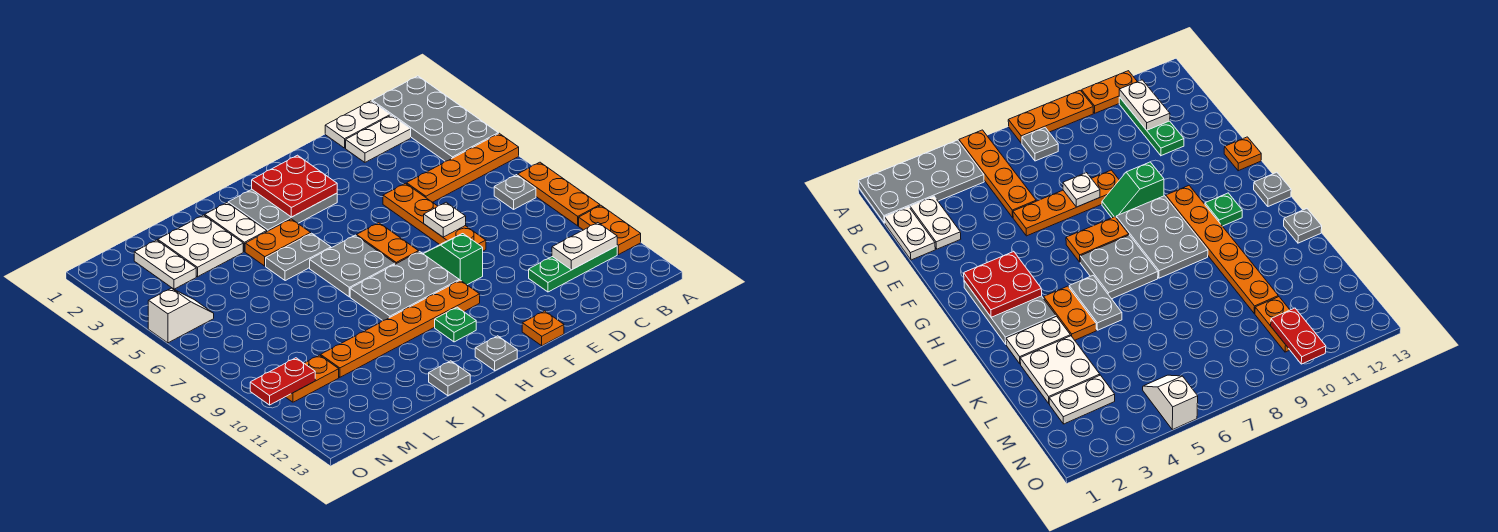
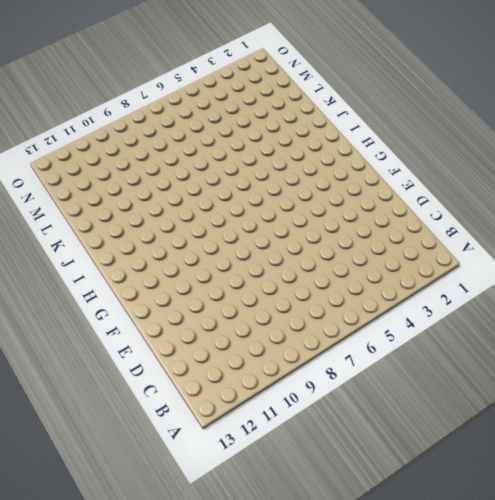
none -> grey 2x4 plate [372,76,498,161]
none -> orange 1x4 plate [407,133,519,202]
none -> orange 1x3 plate [518,162,600,226]
none -> orange 1x2 plate [579,206,641,255]

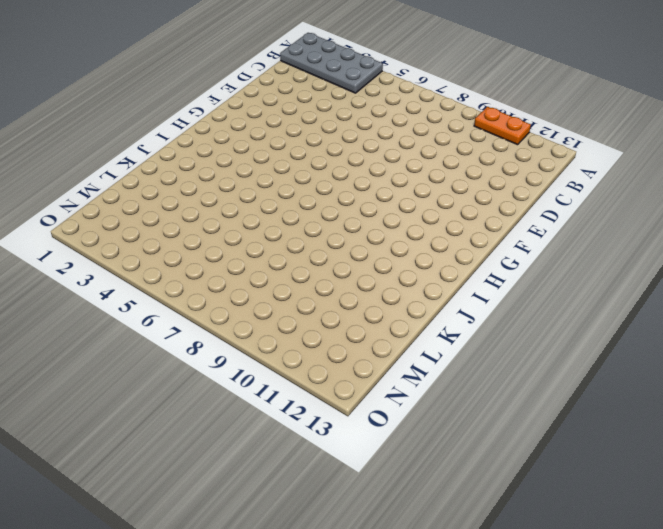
none -> orange 1x4 plate [407,133,519,202]
none -> orange 1x3 plate [518,162,600,226]
none -> grey 1x1 plate [494,175,536,209]
none -> green 1x3 plate [529,246,617,292]

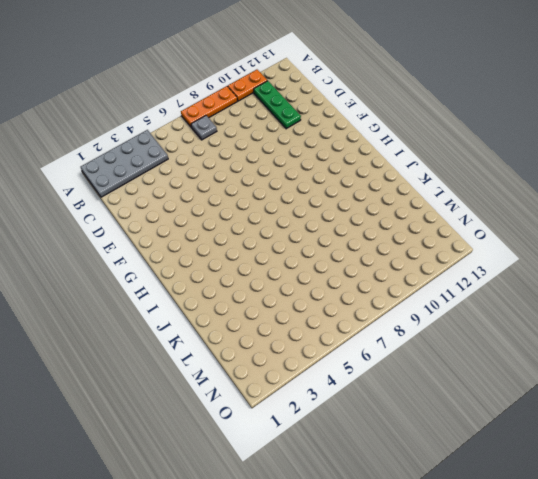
none -> orange 1x4 plate [407,133,519,202]
none -> white 1x2 plate [325,101,390,148]
none -> white 1x2 plate [346,115,411,162]
none -> orange 1x4 plate [383,183,486,251]

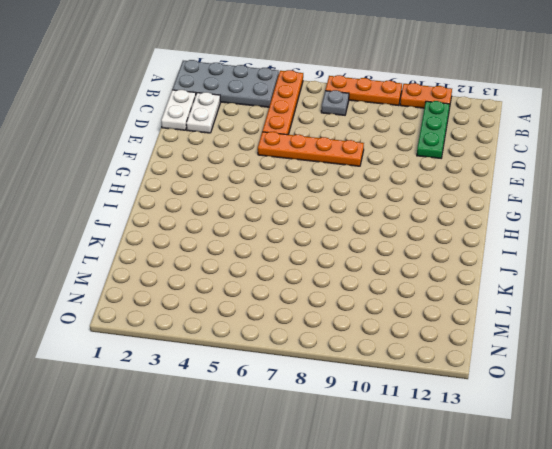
none -> green 1x2 slope [423,234,483,285]
none -> orange 1x1 plate [522,311,564,346]
none -> grey 2x3 plate [228,190,337,231]
none -> orange 1x2 plate [357,223,419,264]

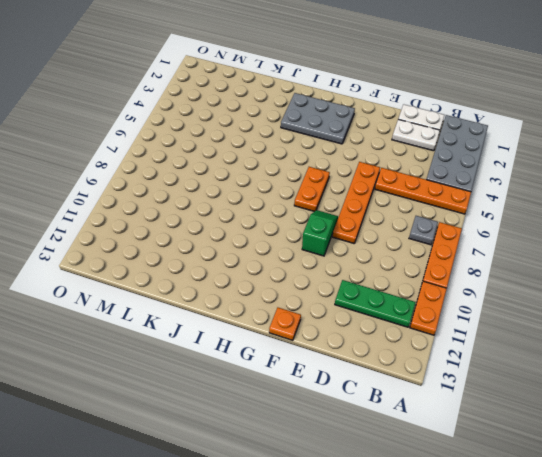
none -> grey 2x3 plate [350,252,459,321]
none -> orange 1x6 plate [321,280,480,377]
none -> grey 2x2 plate [310,235,395,297]
none -> green 1x1 plate [435,307,476,342]

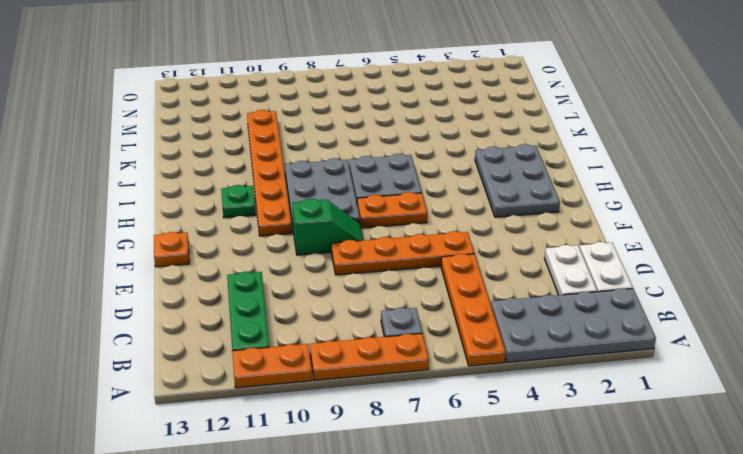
none -> grey 1x1 plate [475,336,517,371]
none -> orange 1x2 plate [245,219,311,266]
none -> grey 1x2 plate [266,233,331,281]
none -> white 1x2 plate [205,203,267,252]

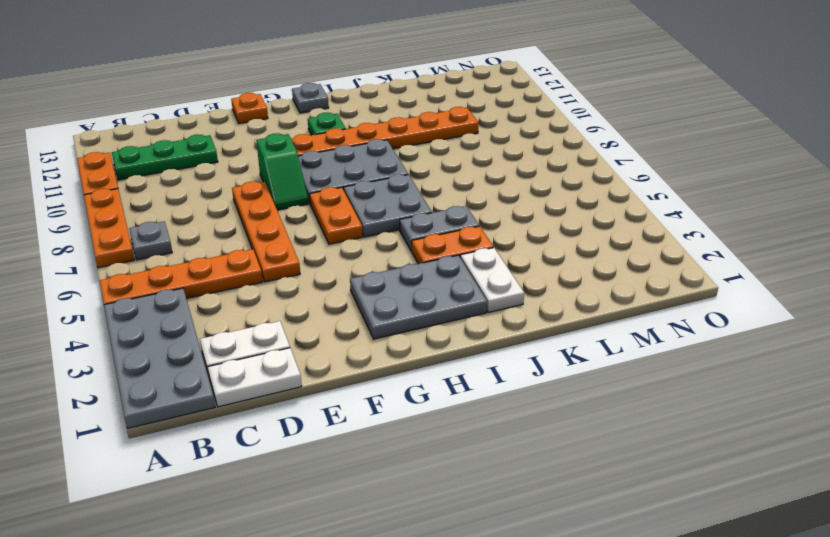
none -> grey 1x1 plate [429,361,470,396]
none -> white 2x2 plate [158,215,243,277]
none -> white 1x2 plate [134,240,196,289]
none -> orange 1x2 plate [286,355,339,402]

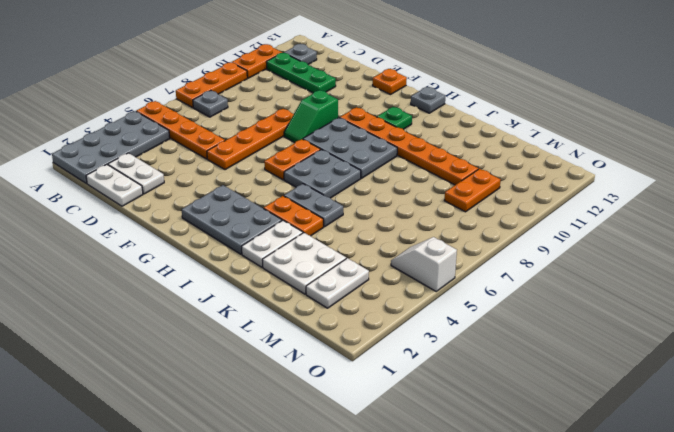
grey 1x1 plate [284,44,317,64] -> grey 1x1 plate moved to [429,361,470,396]
orange 1x2 plate [444,169,501,212] -> orange 1x2 plate turned to [286,355,339,402]
none -> white 1x2 plate [552,223,617,270]
none -> white 1x1 plate [424,202,466,237]
none -> red 2x2 plate [252,155,337,217]
none -> red 1x2 plate [250,358,315,405]

